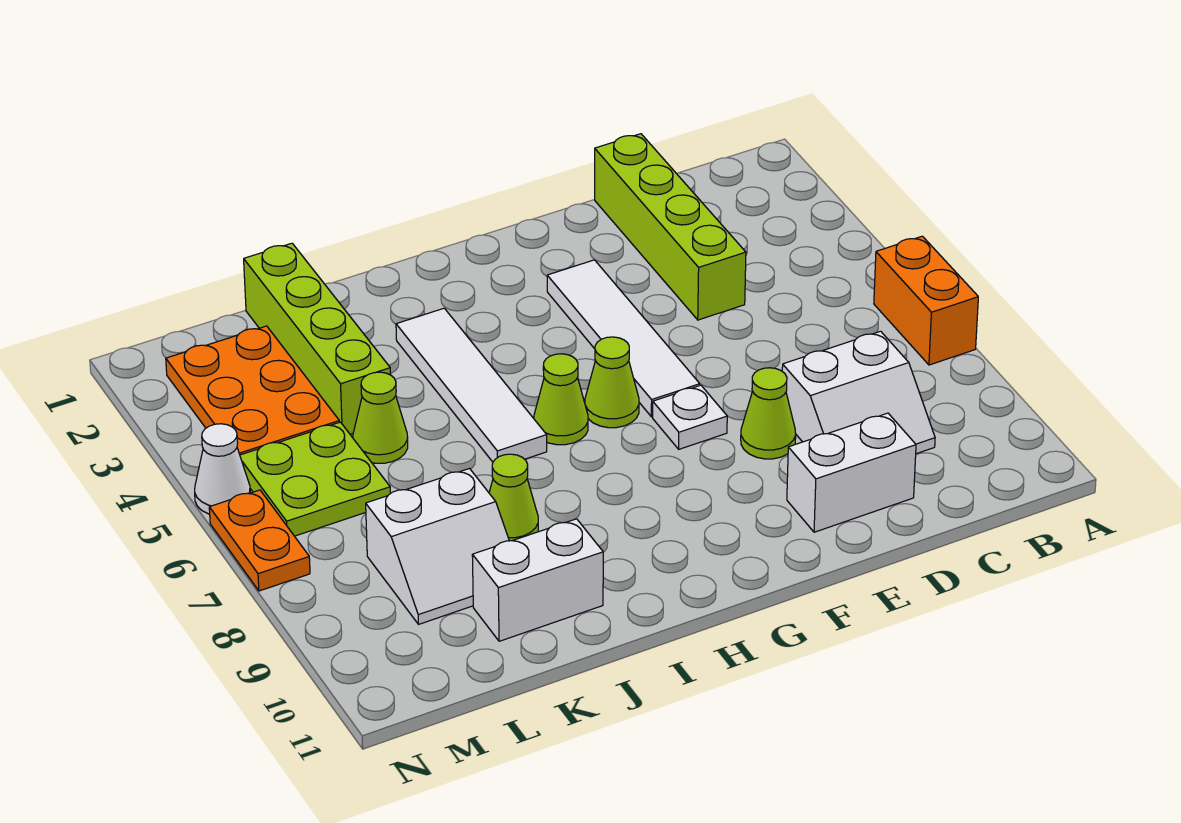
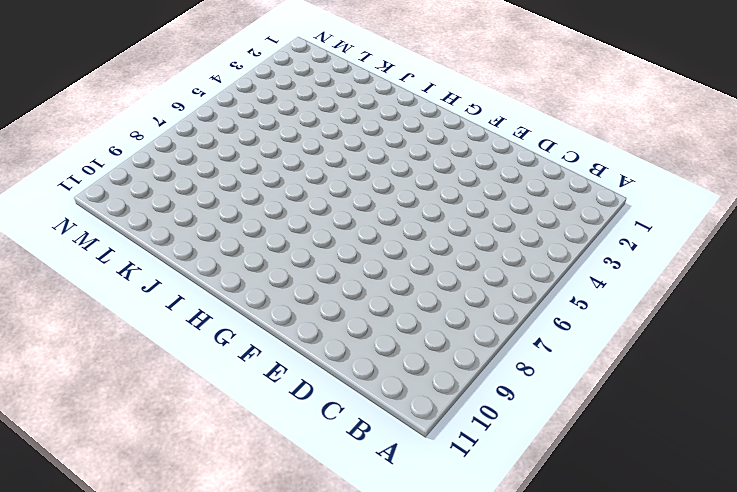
none -> orange 1x2 brick [874,236,978,365]
none -> white 2x2 slope [782,331,935,454]
none -> lime 1x4 brick [595,134,746,320]

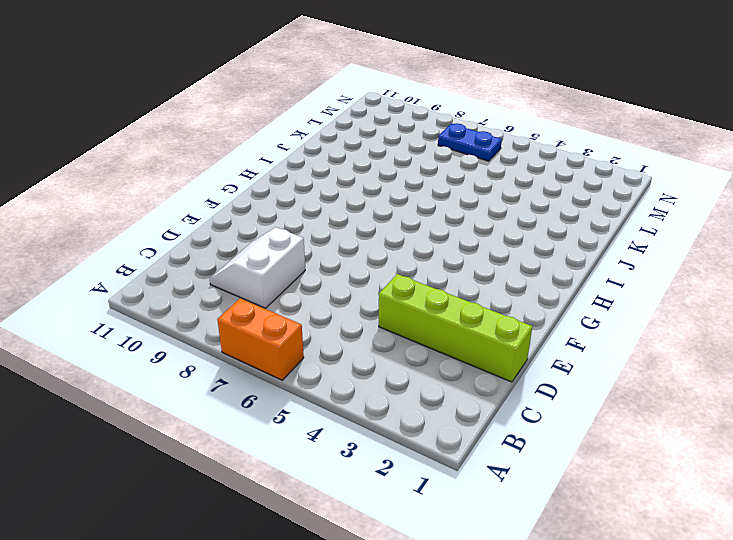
blue 1x2 plate [438,124,502,161] -> lime 2x2 plate [240,422,390,536]
none -> white 1x2 brick [787,413,916,532]
none -> lime 1x1 cone [741,368,796,459]
none -> white 1x4 tile [547,260,700,417]

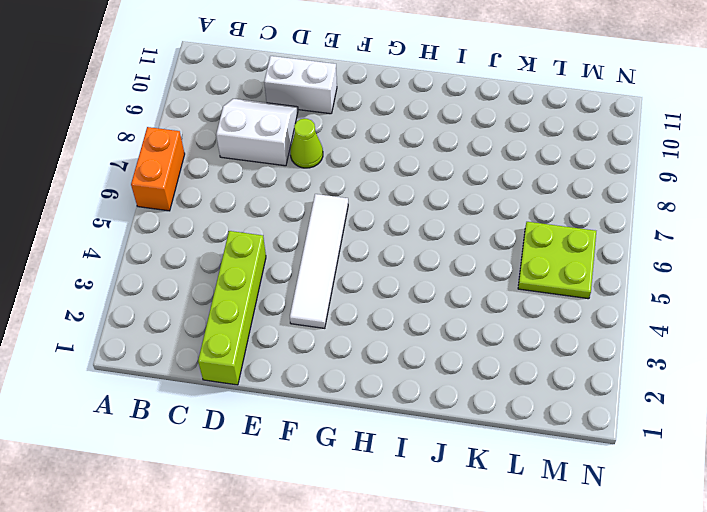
none -> white 1x1 plate [653,385,727,449]
none -> lime 1x1 cone [585,337,639,428]
none -> lime 1x1 cone [534,354,588,445]

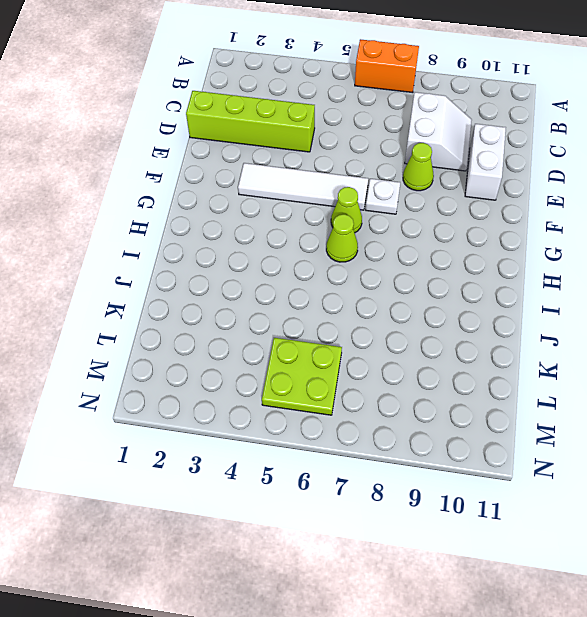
none -> white 1x4 tile [396,308,547,462]
none -> lime 1x1 cone [489,454,538,541]
none -> white 1x2 brick [472,519,603,641]

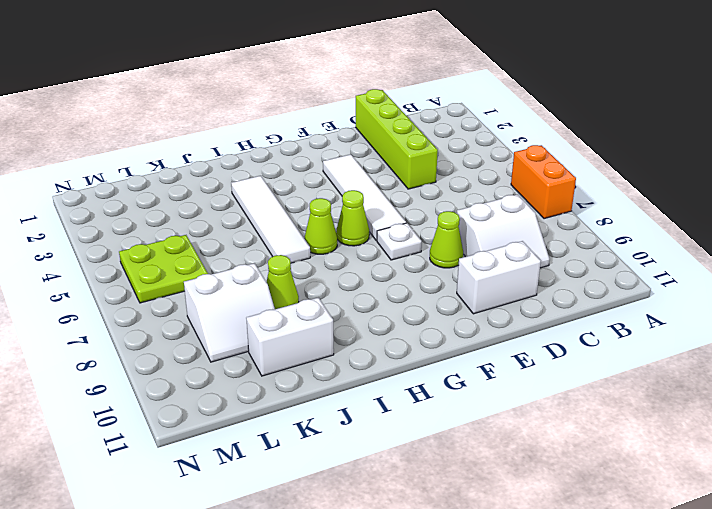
none -> lime 1x4 brick [244,243,391,434]
none -> lime 1x1 cone [353,372,408,463]
none -> orange 2x3 plate [166,326,339,455]

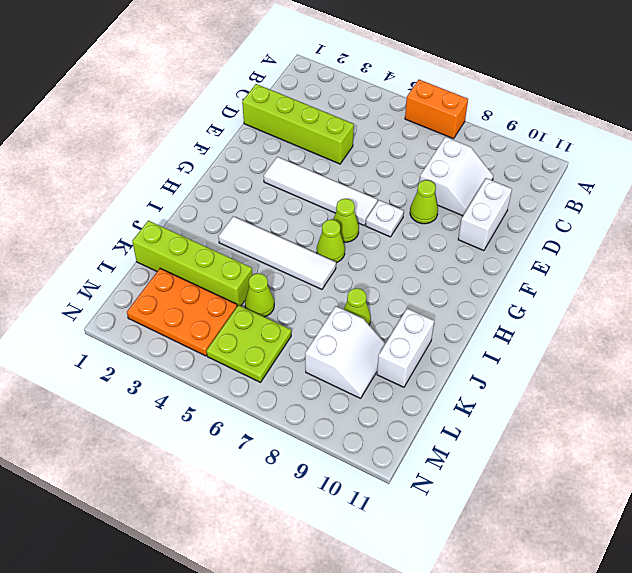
none -> white 1x1 cone [195,424,250,514]
none -> orange 1x2 plate [209,490,310,591]

